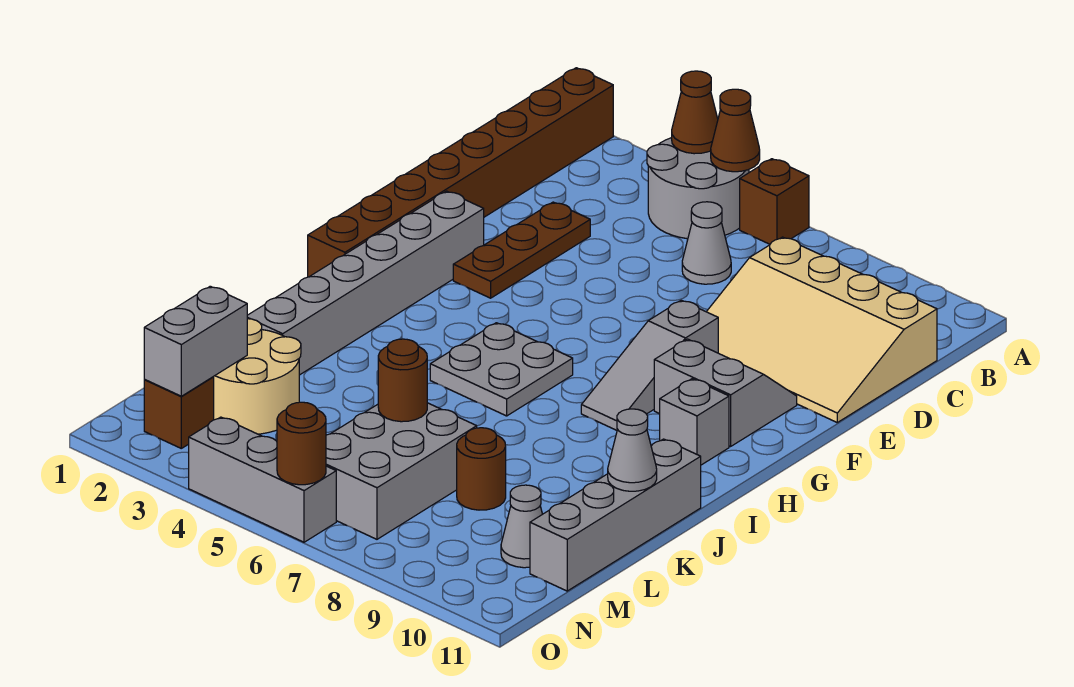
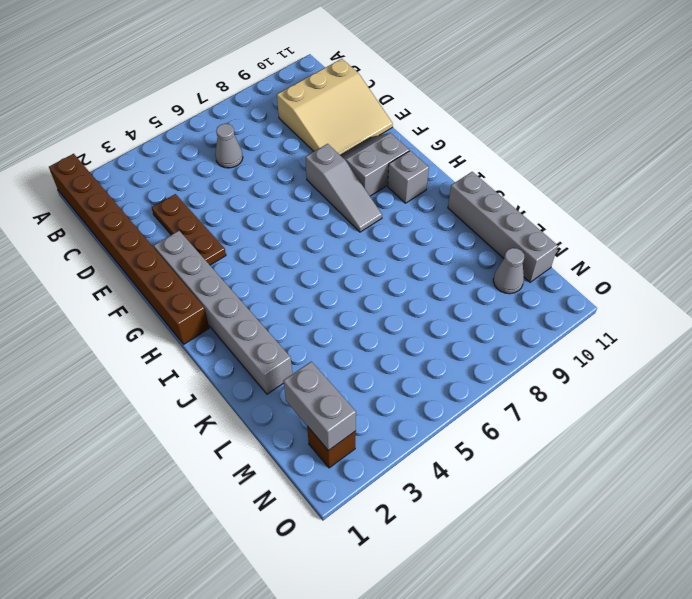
tan 3x3 slope [277,59,393,155] -> tan 3x4 slope [707,237,937,422]
none -> grey 2x2 round brick [647,138,749,239]
none -> brown 1x1 brick [740,159,809,244]
none -> grey 2x2 plate [430,323,573,416]

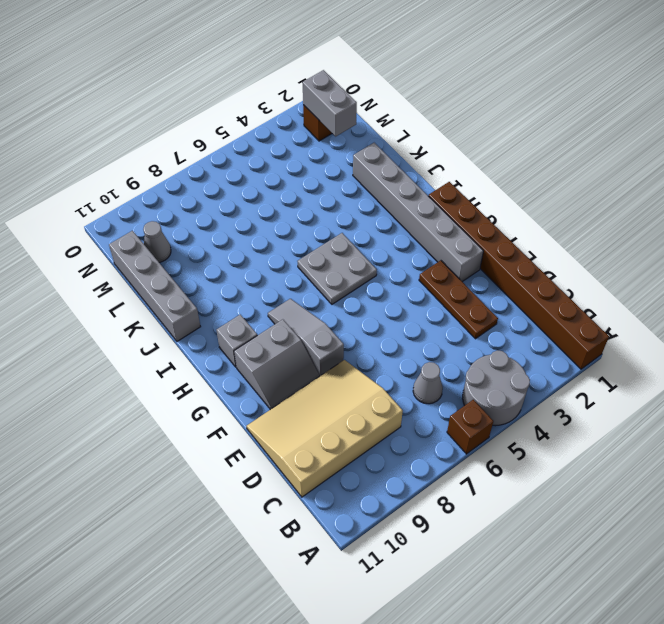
none -> tan 2x2 round brick [213,319,301,434]
none -> grey 2x3 brick [326,403,477,539]
none -> brown 1x1 round brick [457,428,506,510]

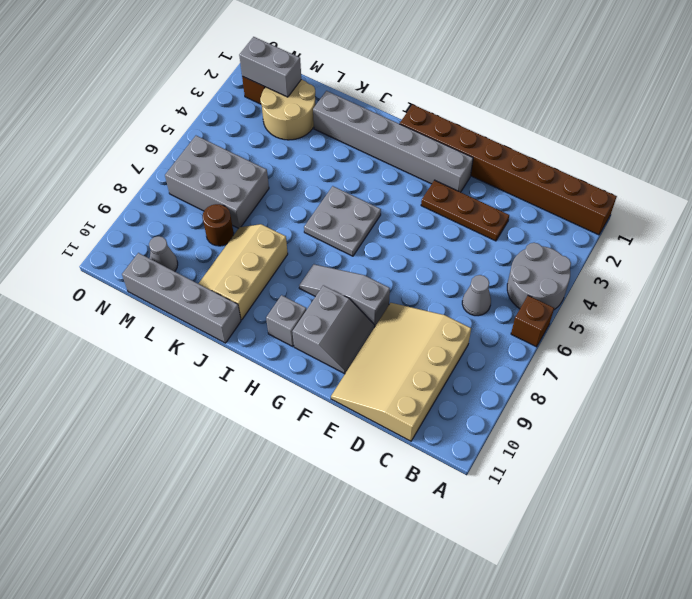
tan 2x3 slope [198,224,288,320] -> none
none -> grey 1x3 brick [189,417,336,542]
none -> brown 1x1 cone [672,71,718,154]
none -> brown 1x1 cone [711,89,760,172]

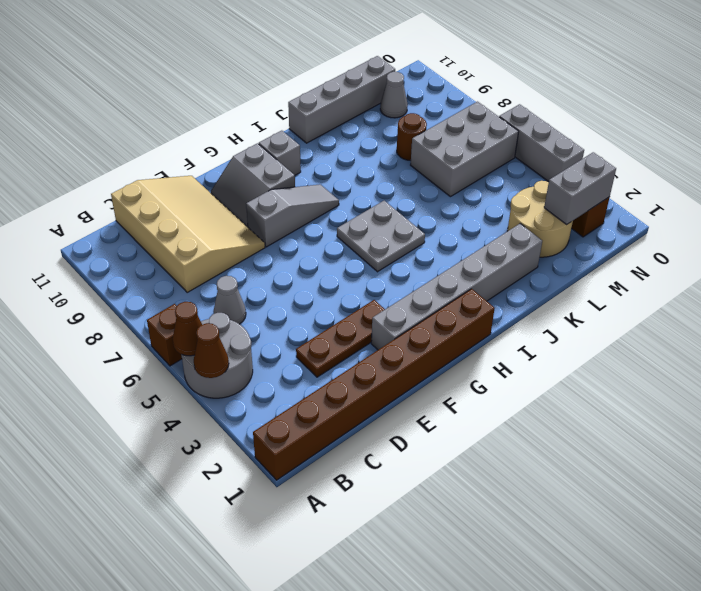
none -> grey 1x1 cone [608,409,657,491]
none -> brown 1x1 round brick [378,339,427,422]
none -> brown 1x1 round brick [277,402,326,485]

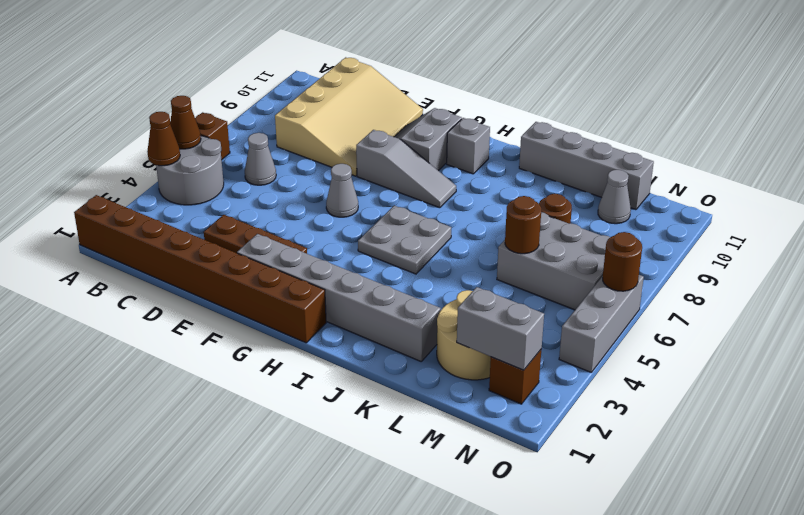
grey 1x1 cone [326,164,358,217] -> grey 1x1 cone moved to [608,409,657,491]

